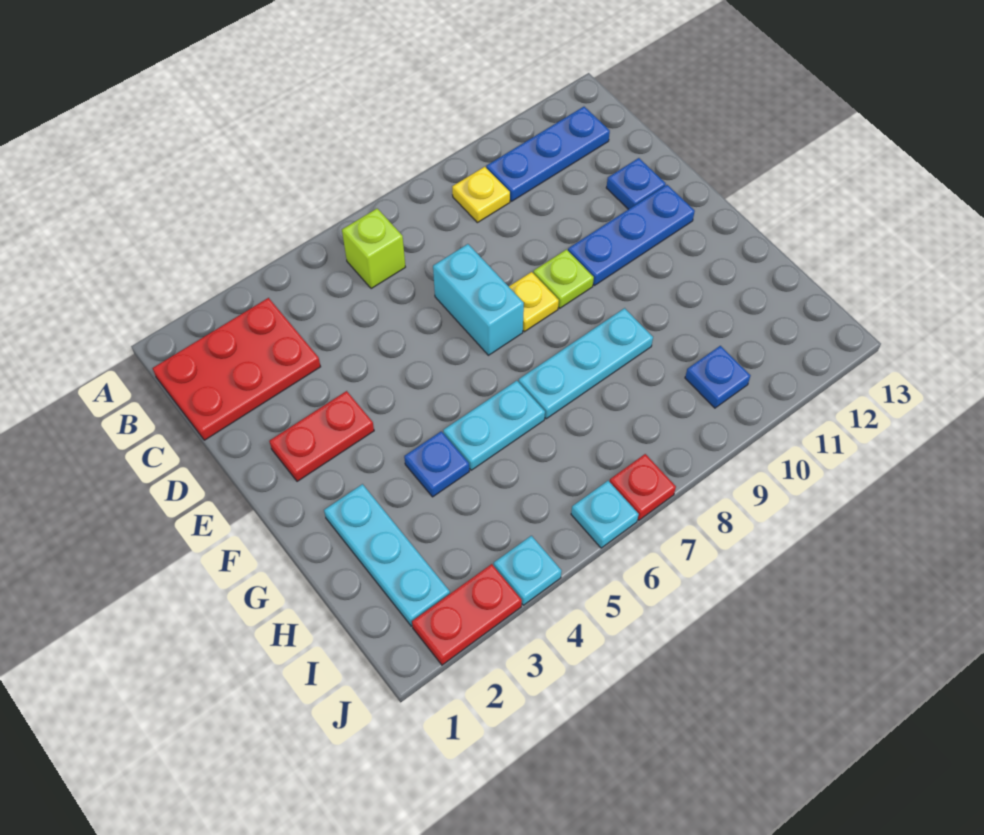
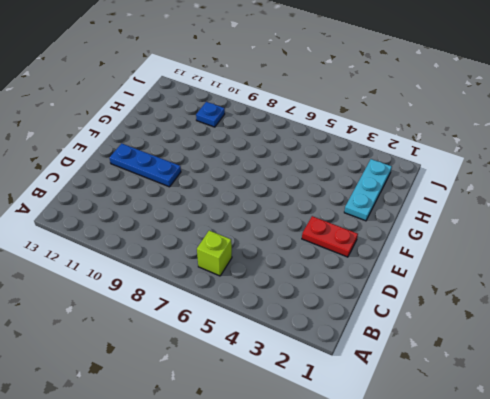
none -> red 2x3 plate [153,298,321,440]
none -> yellow 1x1 plate [452,167,510,223]
none -> blue 1x3 plate [486,107,610,201]

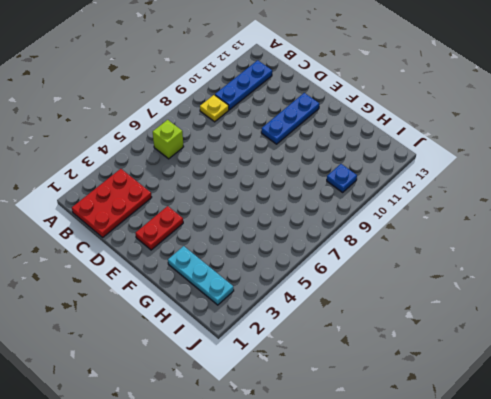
none -> cyan 1x2 brick [433,244,524,355]
none -> blue 1x1 plate [606,158,666,209]
none -> yellow 1x1 plate [509,272,559,332]

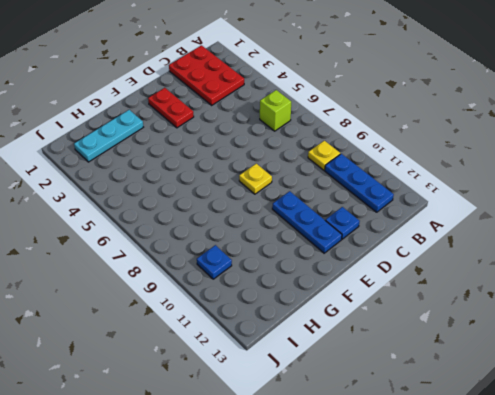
none -> cyan 1x2 brick [433,244,524,355]
none -> lime 1x1 plate [533,250,594,308]
none -> blue 1x1 plate [404,431,469,497]

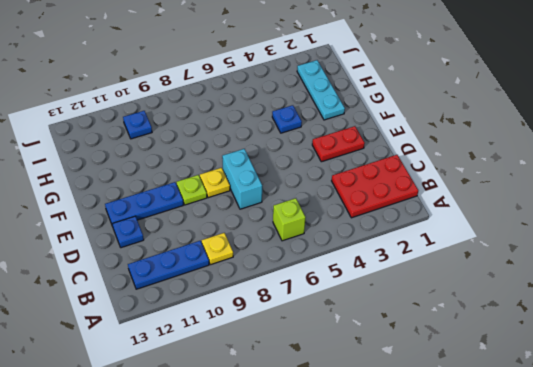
none -> cyan 1x2 plate [443,381,545,470]
none -> cyan 1x3 plate [519,308,653,419]
none -> red 1x2 plate [412,564,522,665]

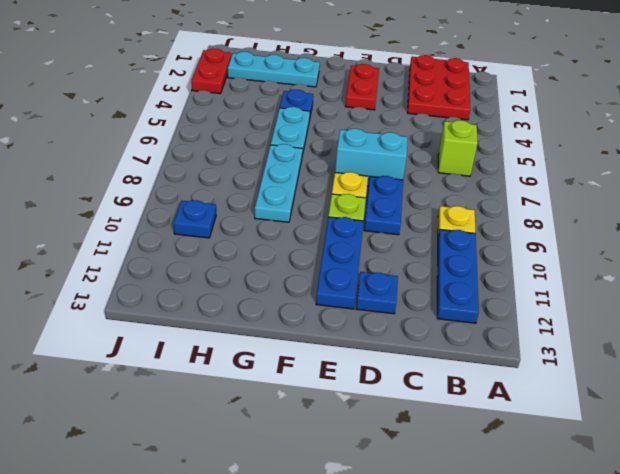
blue 1x2 plate [364,176,403,235] -> none
none -> cyan 1x1 plate [494,536,561,605]
none -> cyan 1x1 plate [571,481,639,548]
none -> red 1x1 plate [610,454,676,520]

